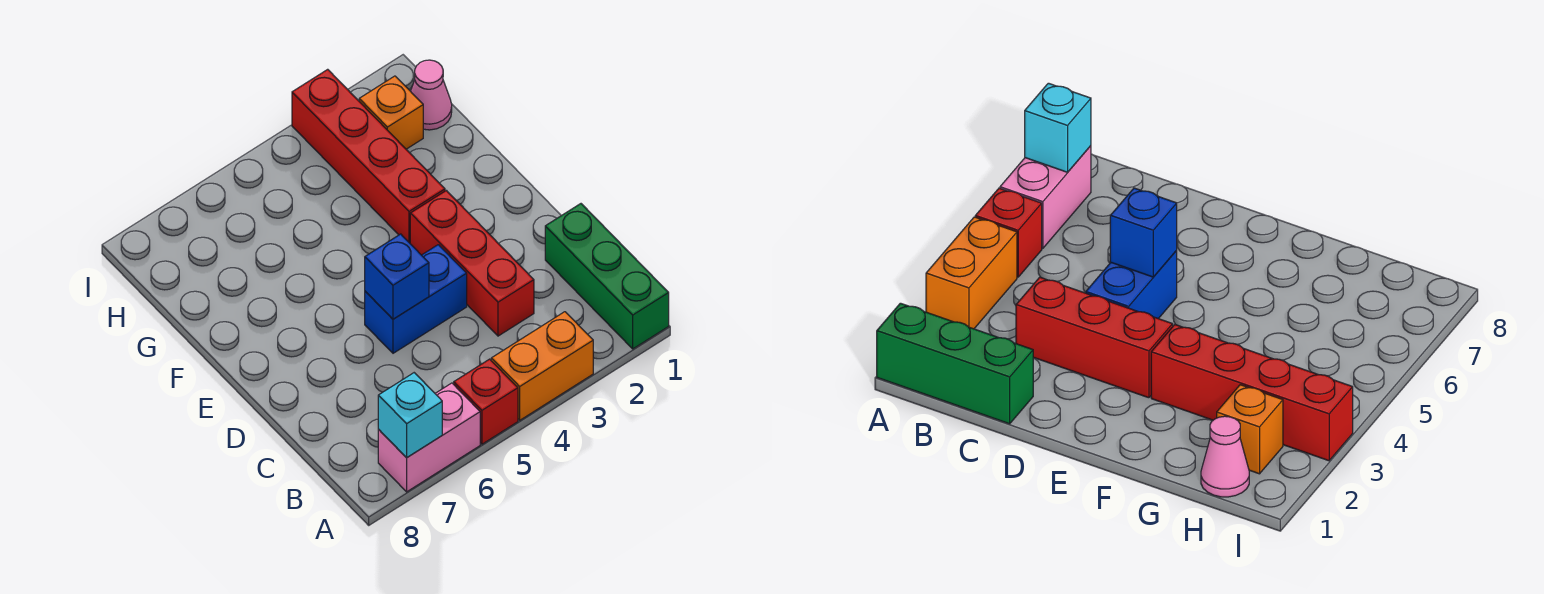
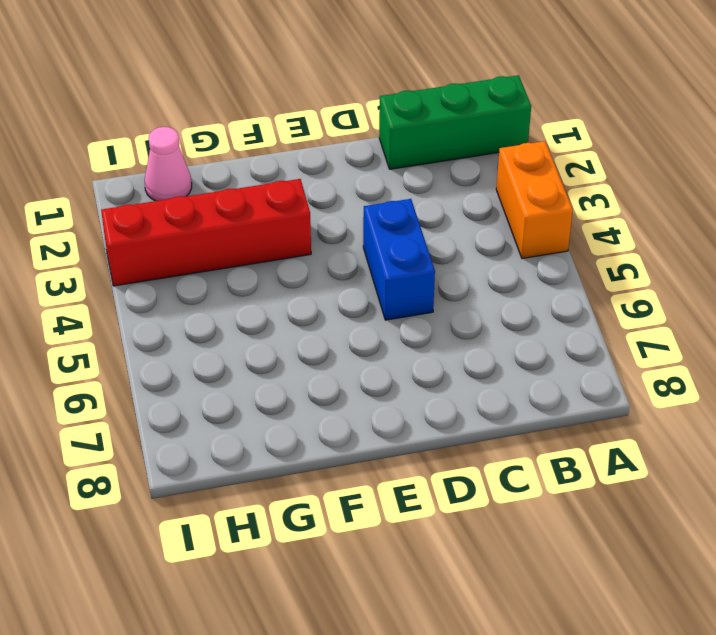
none -> red 1x1 brick [454,359,518,444]
none -> pink 1x2 brick [378,383,480,492]

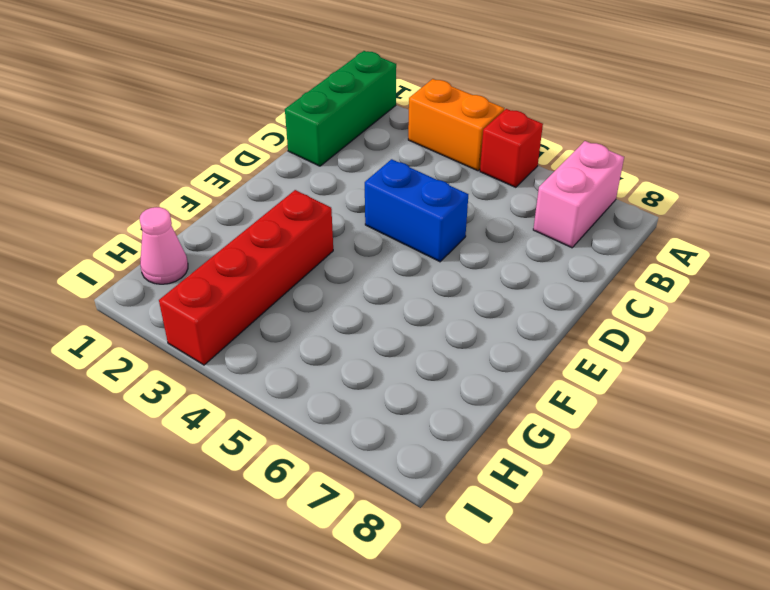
pink 1x2 brick [533,141,624,248] -> pink 1x2 brick turned to [378,383,480,492]
none -> red 1x3 brick [410,190,534,336]
none -> orange 1x1 brick [359,76,423,149]

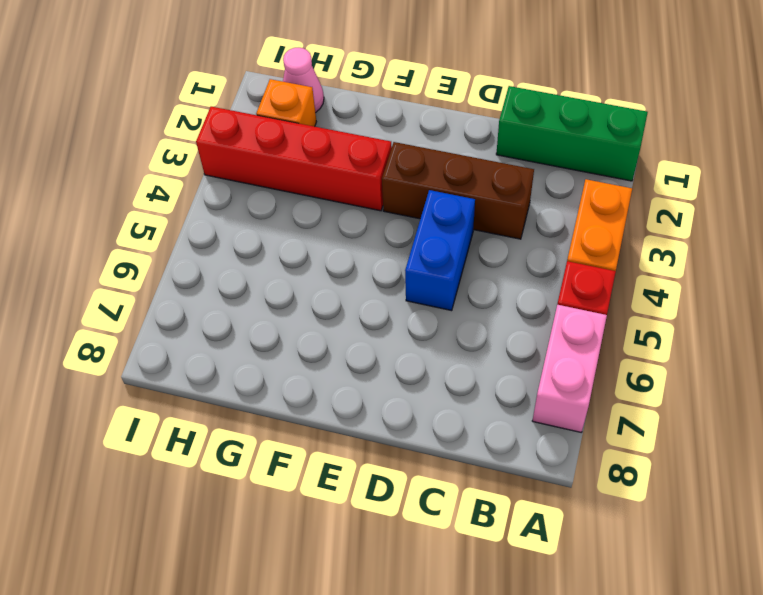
brown 1x3 brick [382,142,534,239] -> red 1x3 brick [410,190,534,336]
none -> cyan 1x1 brick [378,373,442,458]
none -> blue 1x1 brick [365,234,429,319]

